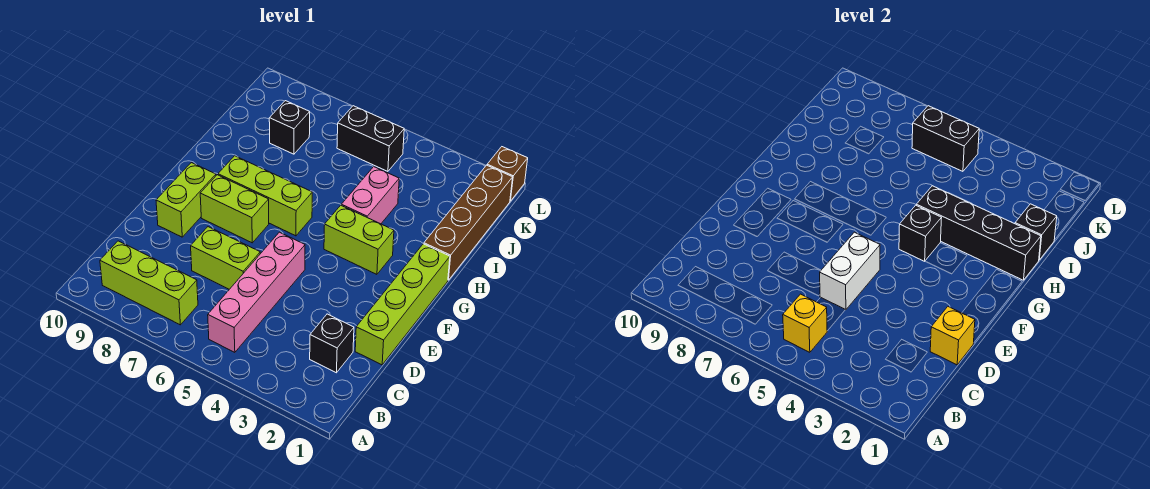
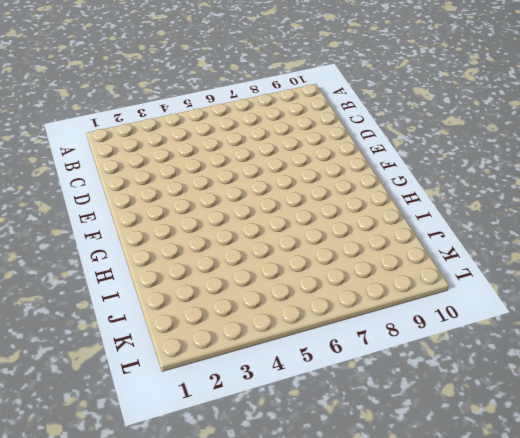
none -> pink 1x4 brick [208,232,305,352]
none -> lime 1x3 brick [100,241,198,325]
none -> black 1x1 brick [310,314,354,373]

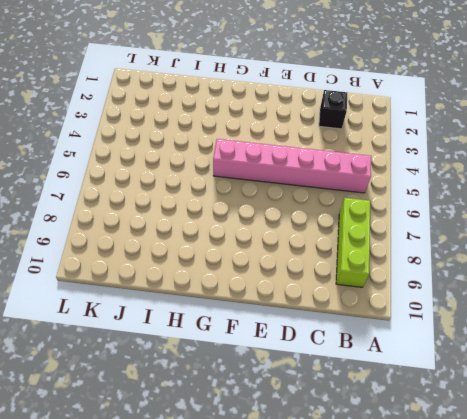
pink 1x6 brick [213,139,371,193] -> pink 1x4 brick [208,232,305,352]
none -> lime 1x4 brick [355,244,450,365]
none -> lime 1x2 brick [191,227,260,289]
none -> lime 1x2 brick [156,163,216,237]

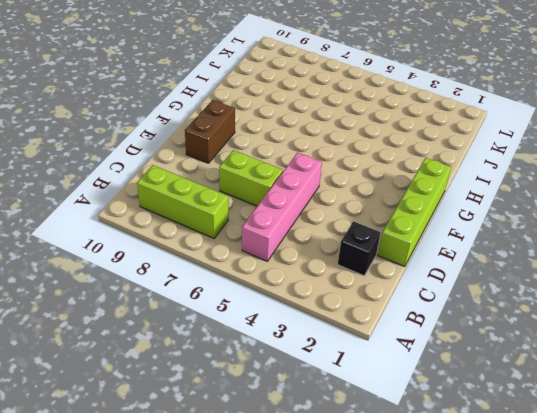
brown 1x2 brick [185,100,235,163] -> lime 1x2 brick [156,163,216,237]
none -> lime 1x2 brick [200,175,269,243]
none -> lime 1x2 brick [324,205,394,274]
none -> lime 1x3 brick [218,156,312,236]

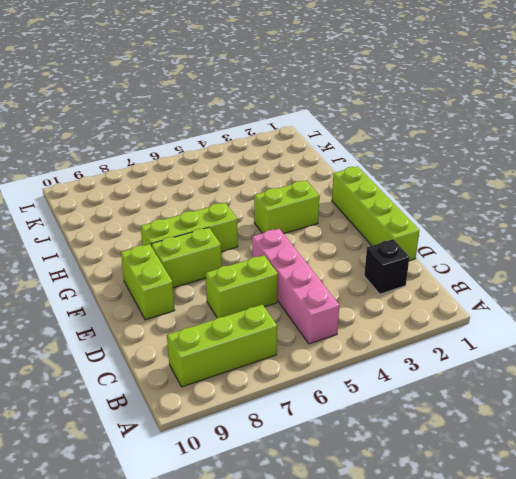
none -> brown 1x4 brick [424,165,513,280]
none -> pink 1x2 brick [341,167,399,224]
none -> black 1x1 brick [269,101,310,154]

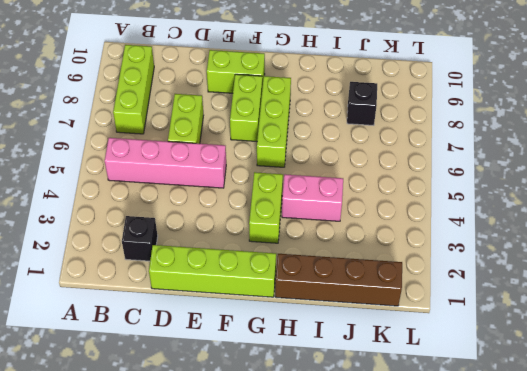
none -> black 1x2 brick [337,106,404,171]
none -> brown 1x1 brick [487,147,528,201]
none -> yellow 1x1 brick [783,294,827,352]

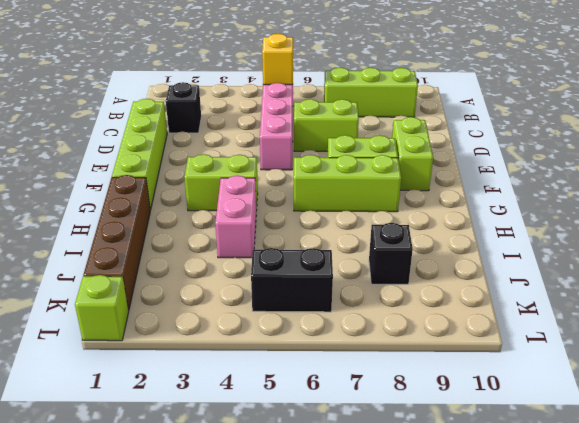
lime 1x1 brick [75,275,129,341] -> brown 1x1 brick [487,147,528,201]
none -> yellow 1x1 brick [930,307,975,365]
none -> white 1x2 brick [820,232,880,310]
none -> black 1x1 brick [899,205,941,261]

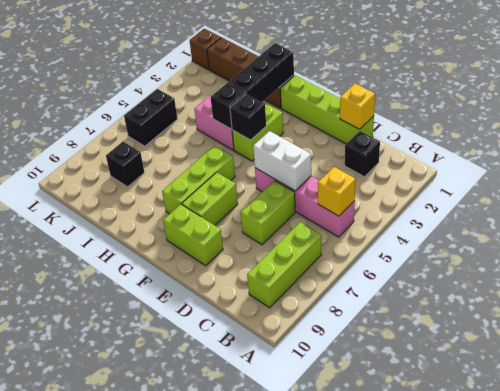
none -> black 1x1 brick [1015,204,1057,260]
none -> black 1x2 brick [912,106,979,171]

